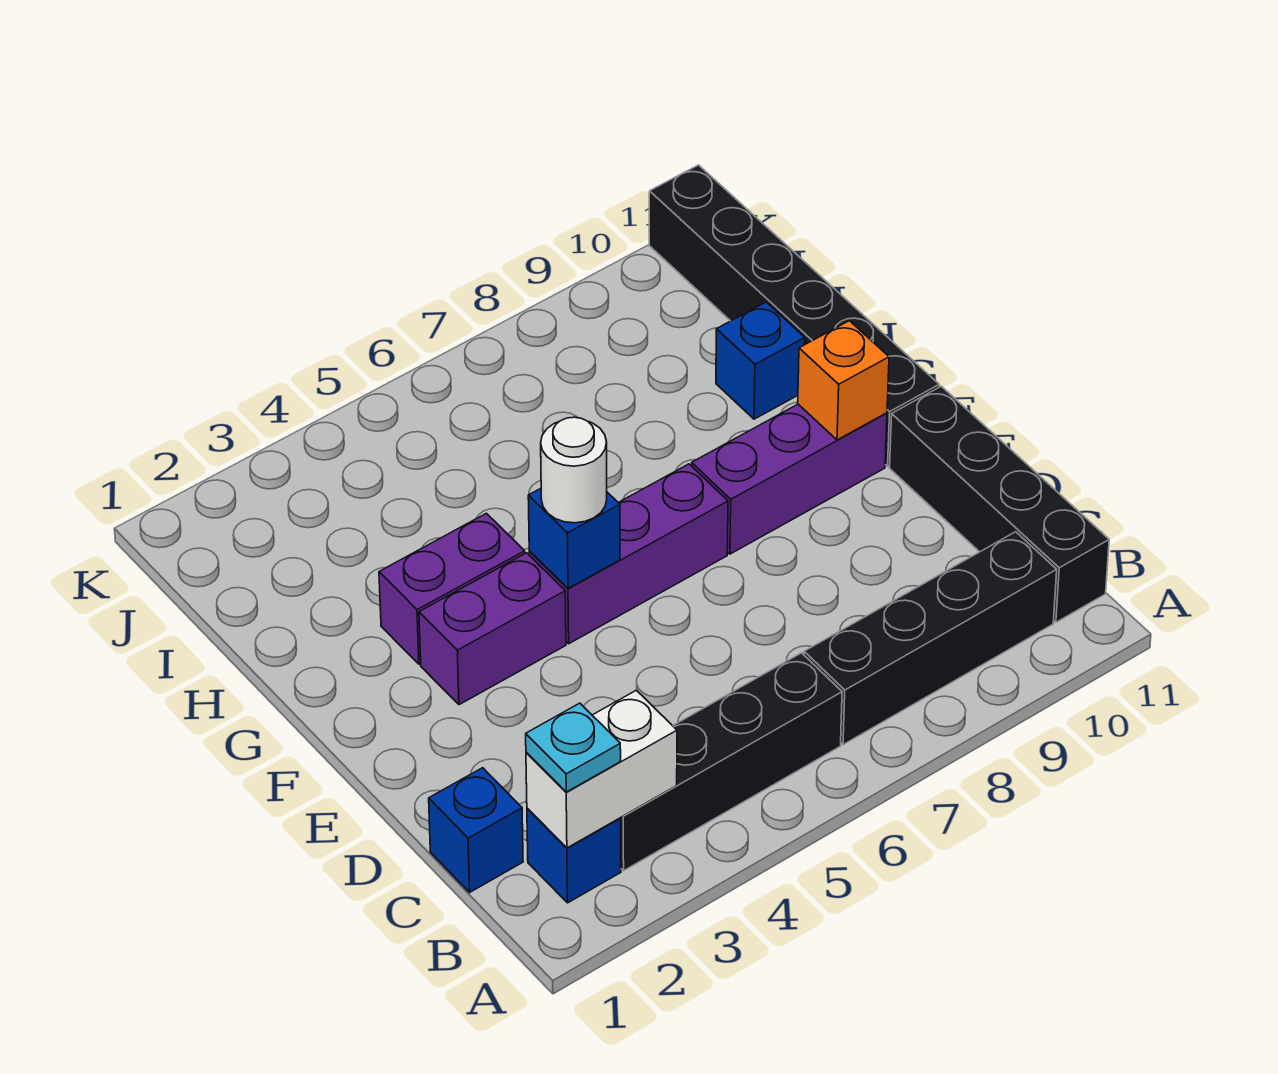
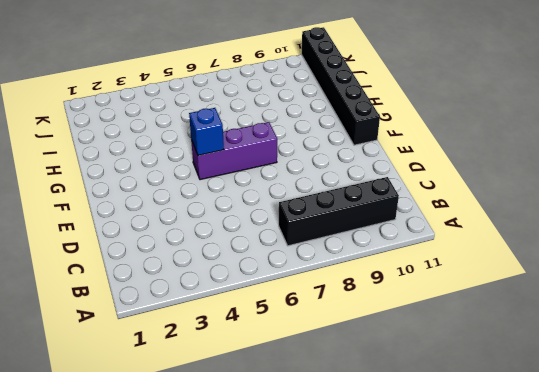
none -> blue 1x1 brick [527,808,621,903]
none -> black 1x4 brick [621,653,842,871]
none -> black 1x4 brick [890,386,1109,622]

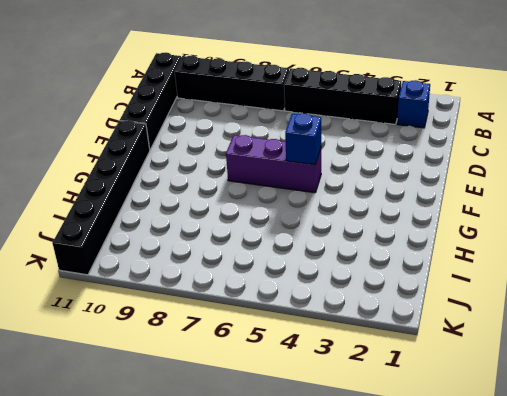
none -> blue 1x1 brick [429,768,523,892]
none -> purple 1x2 brick [419,553,566,705]
none -> purple 1x3 brick [692,404,887,554]

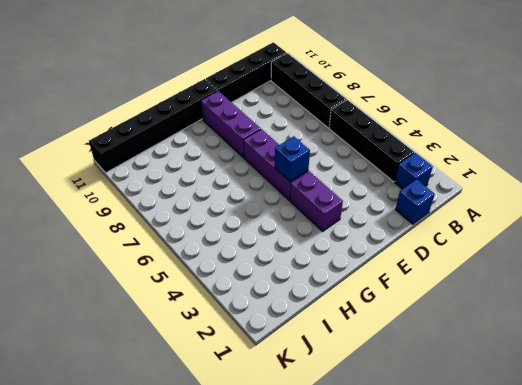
none -> purple 1x2 brick [379,513,525,664]
none -> blue 1x1 brick [716,302,805,419]
none -> white 1x2 brick [526,690,677,848]

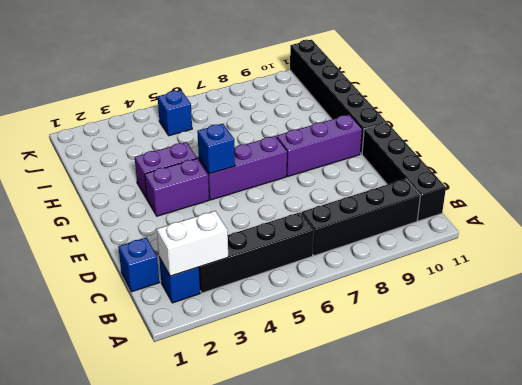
blue 1x1 brick [158,90,192,136] -> blue 1x1 brick moved to [716,302,805,419]
none -> orange 1x1 brick [798,321,889,440]
none -> cyan 1x1 plate [526,703,621,792]
none -> white 1x1 round brick [541,417,607,523]

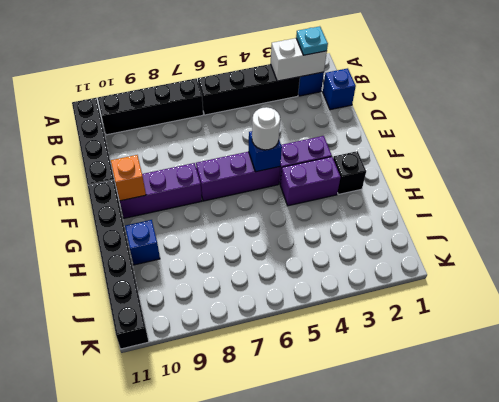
black 1x1 brick [333,151,366,194] -> none

